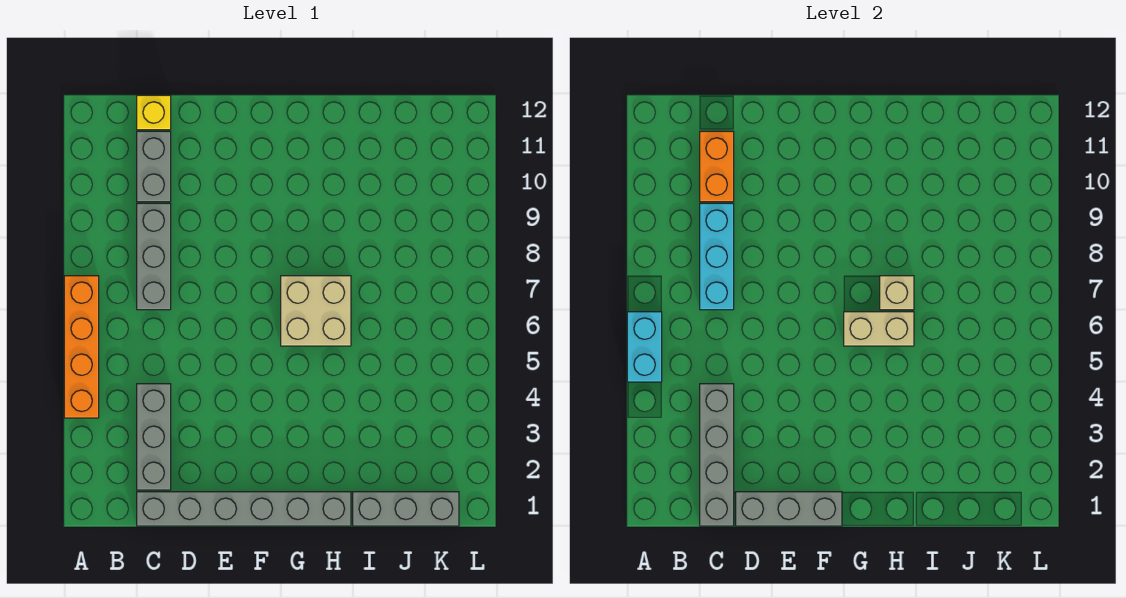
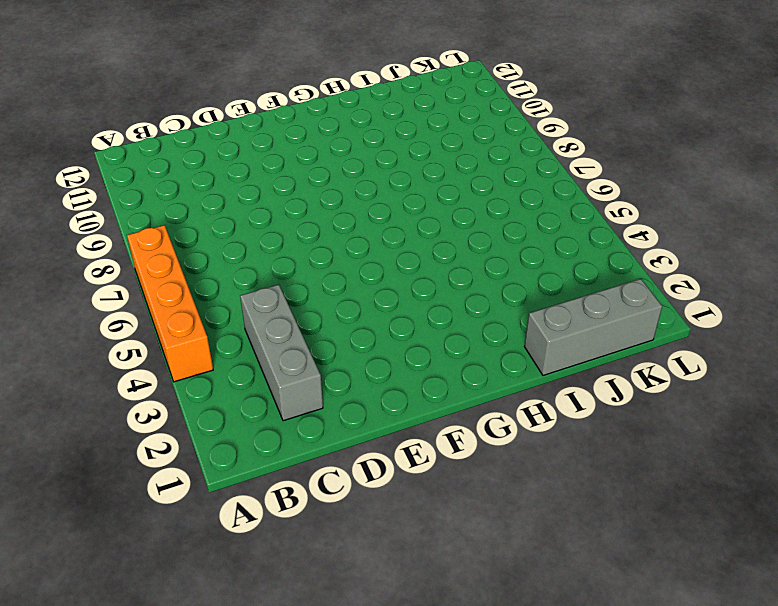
none -> grey 1x6 brick [137,492,351,526]
none -> grey 1x3 brick [137,203,171,310]
none -> grey 1x2 brick [137,131,171,202]

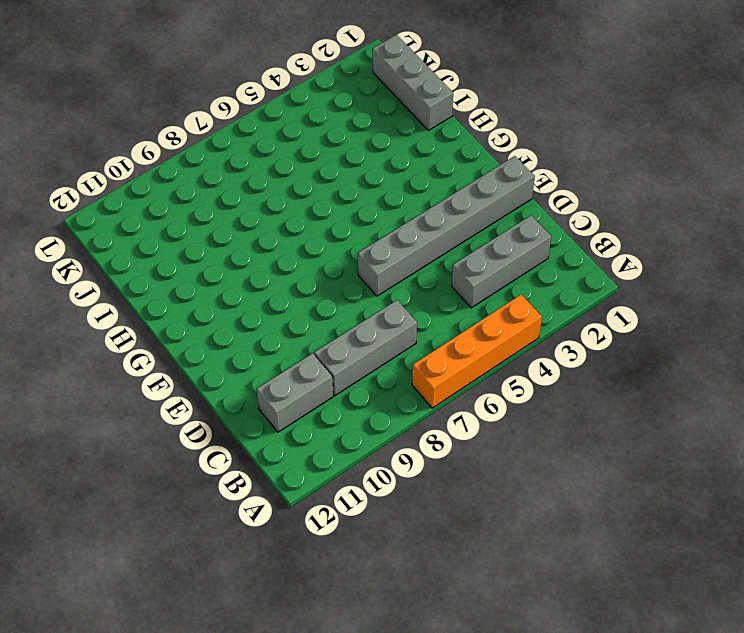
grey 1x6 brick [358,156,535,296] -> grey 1x6 brick turned to [137,492,351,526]
none -> yellow 1x1 brick [137,95,171,130]
none -> tan 2x2 brick [281,276,351,346]
none -> cyan 1x2 brick [627,312,662,382]

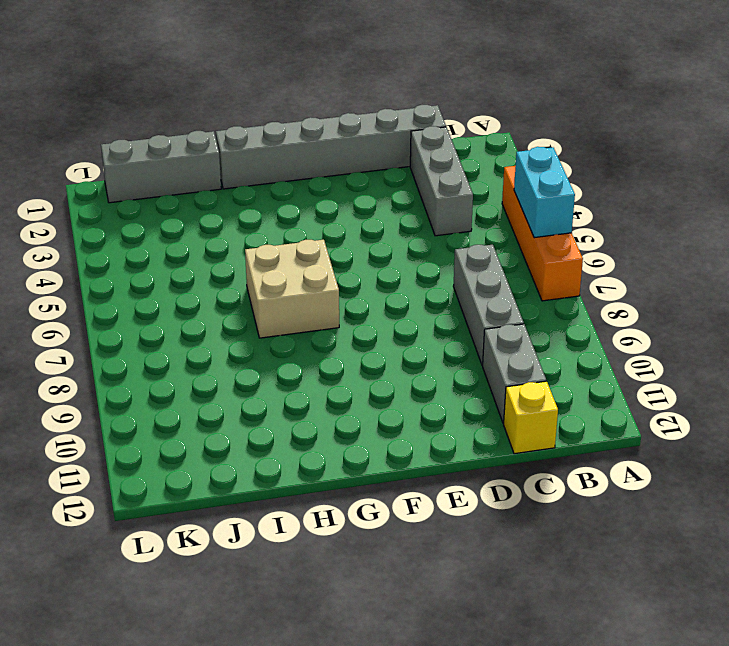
none -> grey 1x4 brick [700,384,734,526]
none -> cyan 1x3 brick [700,203,734,310]
none -> orange 1x2 brick [700,131,734,202]

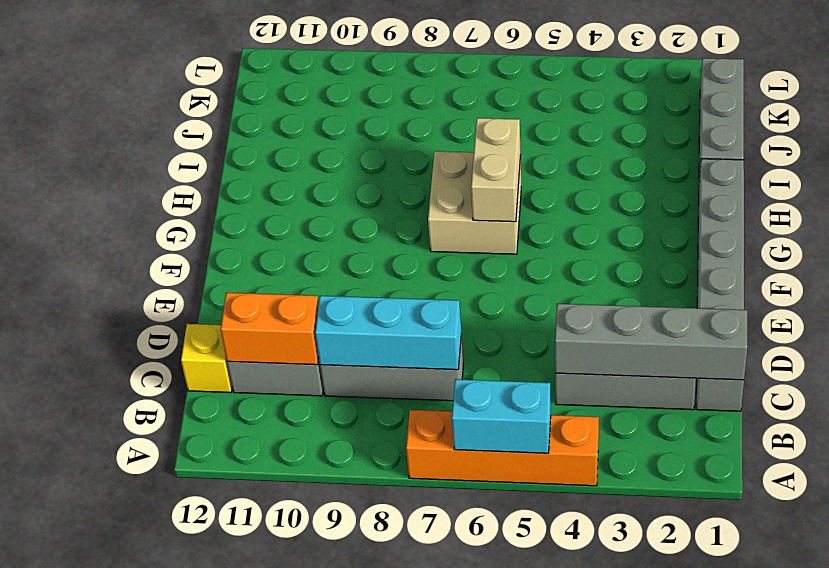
none -> grey 1x3 brick [736,492,842,526]
none -> tan 1x1 brick [880,276,914,310]

